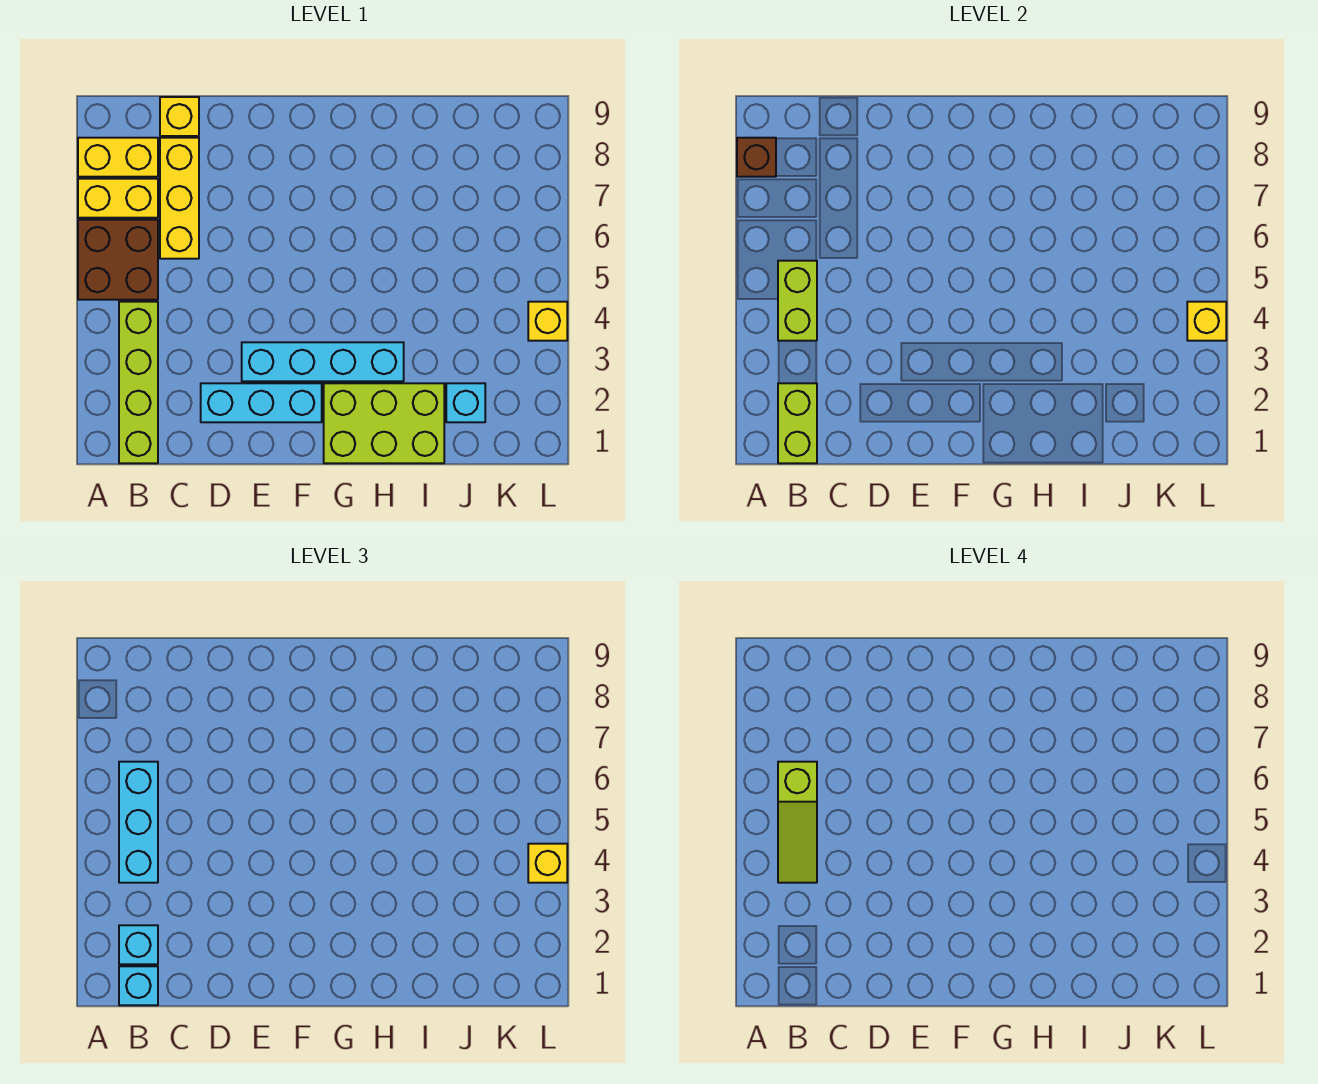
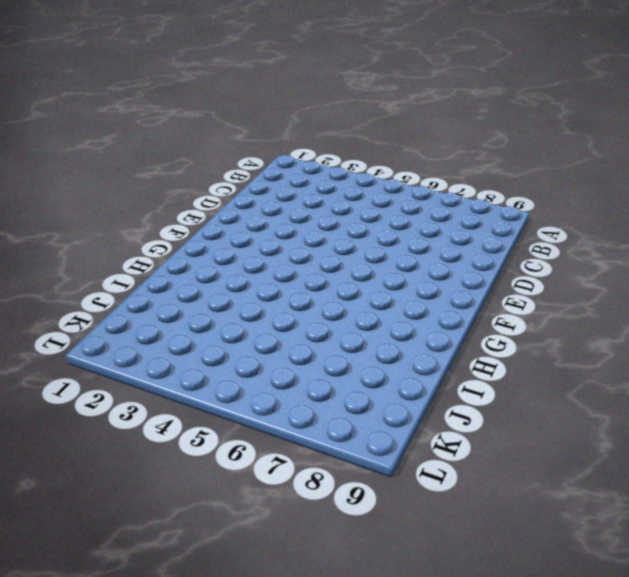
none -> brown 2x2 brick [78,220,158,300]
none -> yellow 1x2 brick [78,179,158,218]
none -> yellow 1x2 brick [78,138,158,177]

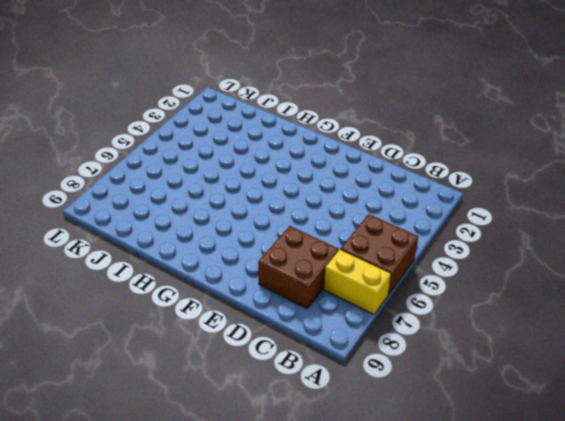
brown 2x2 brick [258,226,339,308] -> yellow 1x3 brick [160,138,199,259]
none -> yellow 1x2 brick [78,138,158,177]
none -> lime 1x4 brick [119,302,158,463]
none -> yellow 1x1 brick [160,97,199,136]

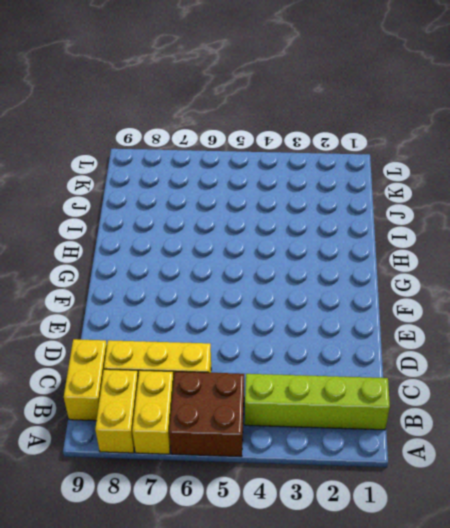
yellow 1x2 brick [64,339,107,421] -> yellow 1x1 brick [160,97,199,136]
none -> cyan 1x3 brick [201,383,322,422]
none -> cyan 1x4 brick [242,342,404,381]
none -> lime 2x3 brick [324,383,444,463]

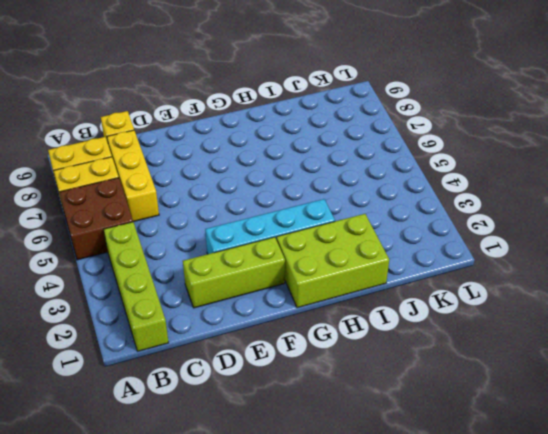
lime 1x3 brick [183,237,285,308] -> cyan 1x3 brick [201,383,322,422]
none -> cyan 1x1 brick [446,383,485,422]
none -> yellow 1x1 brick [528,302,567,341]
none -> brown 1x1 brick [737,138,776,177]

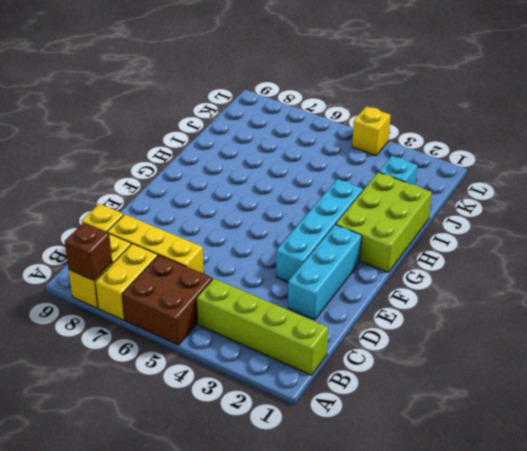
none -> lime 1x2 brick [778,383,817,463]
none -> lime 1x2 brick [778,261,817,341]
none -> yellow 1x1 brick [1187,302,1226,341]

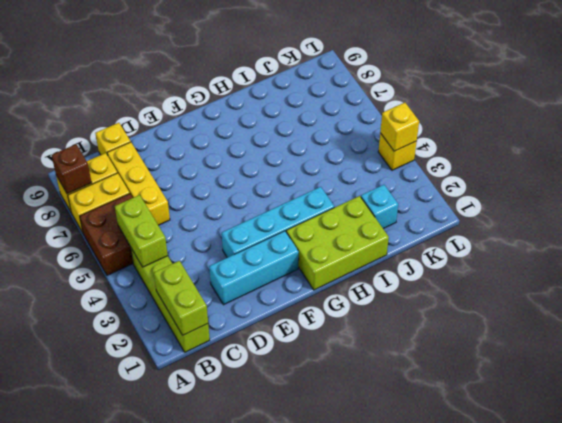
none -> cyan 1x1 brick [119,966,158,1005]
none -> cyan 1x1 brick [119,925,158,964]
none -> cyan 1x3 brick [119,762,158,883]

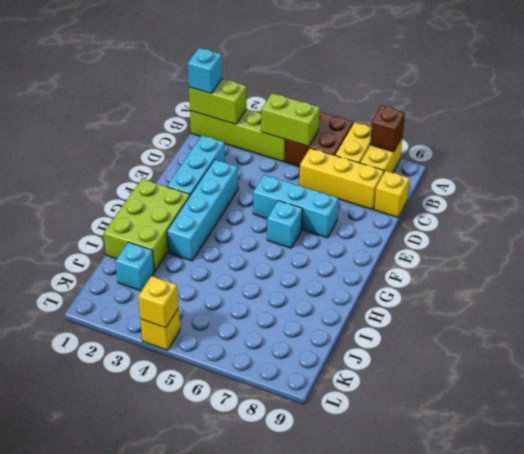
cyan 1x3 brick [253,175,339,238] -> cyan 1x3 brick moved to [119,762,158,883]
cyan 1x1 brick [267,201,302,248] -> cyan 1x1 brick moved to [119,925,158,964]
none -> yellow 1x1 brick [528,844,567,883]
none -> lime 1x3 slope [778,762,817,883]

